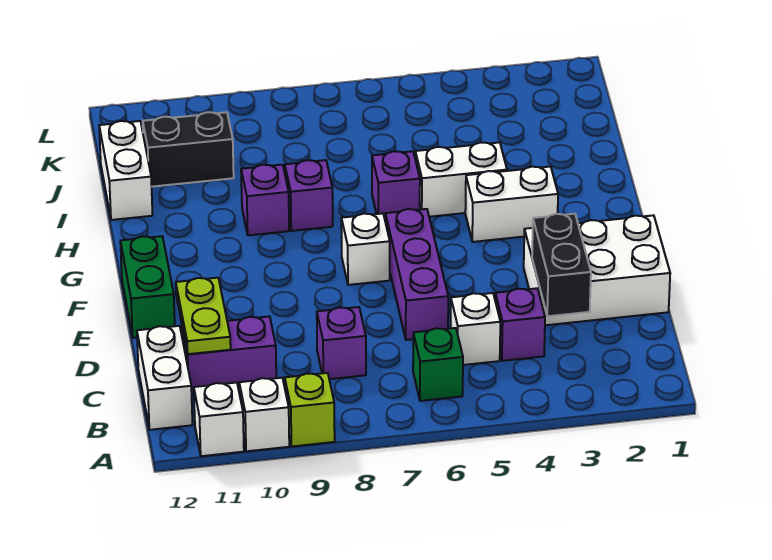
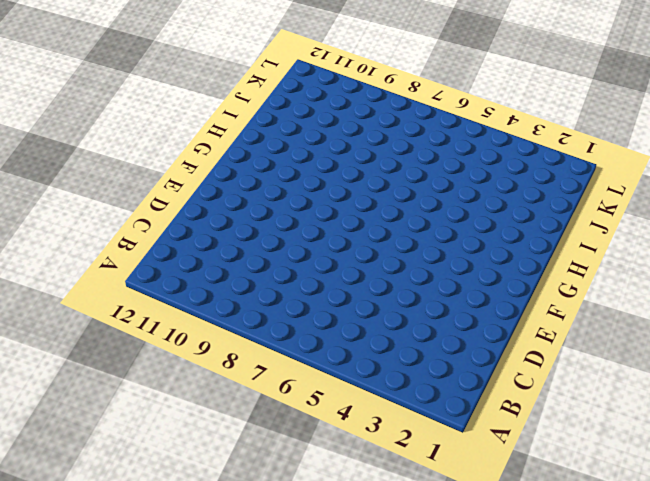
none -> lime 1x1 brick [285,373,335,446]
none -> white 1x1 brick [239,378,289,451]
none -> white 1x1 brick [194,383,244,456]

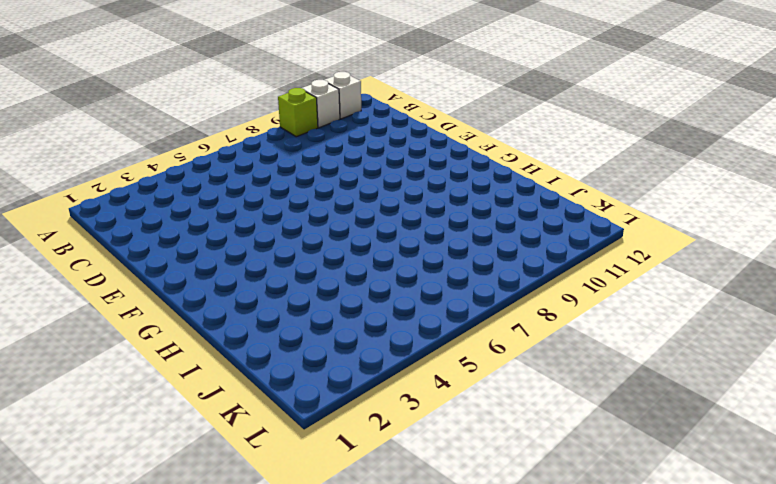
none -> green 1x1 brick [413,328,463,401]
none -> white 1x2 brick [137,326,192,430]
none -> purple 1x1 brick [495,288,545,361]

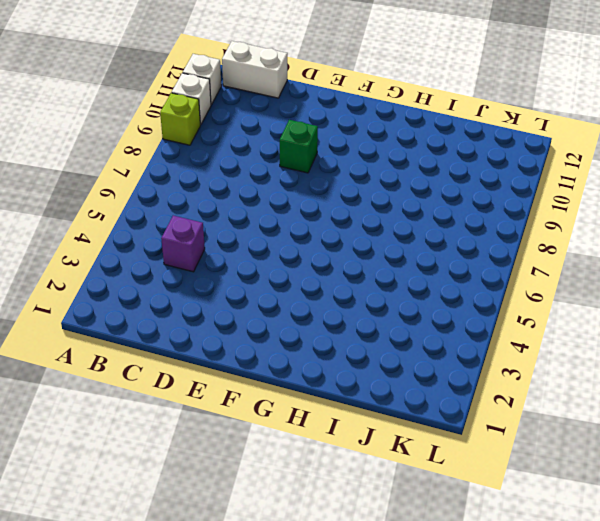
green 1x1 brick [280,120,318,173] -> green 1x1 brick moved to [413,328,463,401]
none -> white 1x1 brick [451,293,500,365]
none -> purple 1x1 brick [317,307,366,379]
none -> purple 1x2 brick [182,316,276,394]

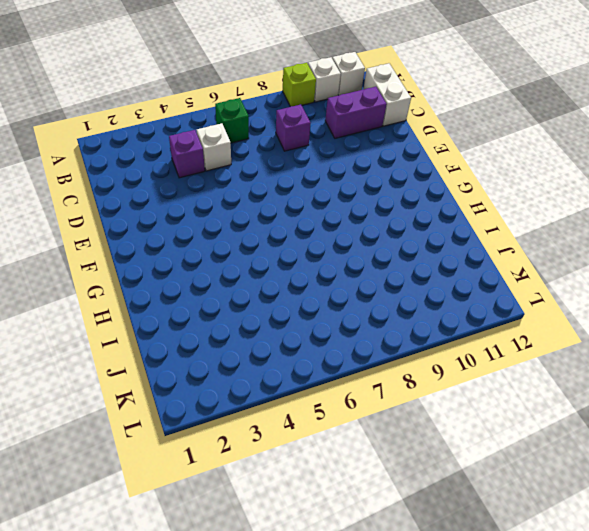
none -> white 2x3 brick [524,215,670,325]
none -> purple 1x3 brick [385,209,448,340]
none -> green 1x2 brick [120,236,175,338]

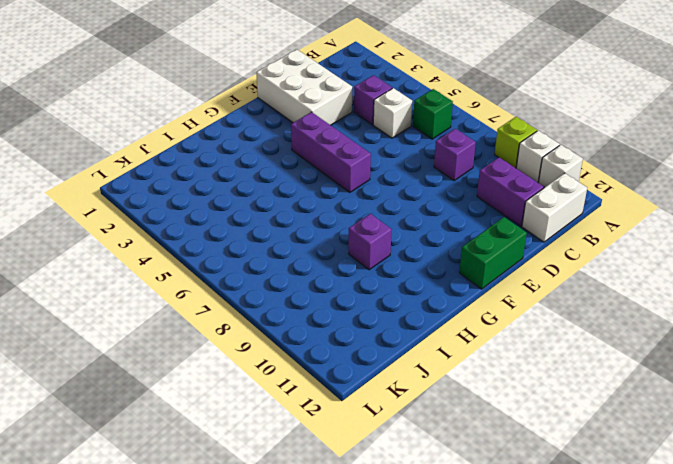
purple 1x3 brick [291,112,371,192] -> purple 1x3 brick turned to [385,209,448,340]
none -> white 1x1 brick [341,213,390,285]
none -> white 1x2 brick [465,167,558,242]
none -> white 1x2 brick [415,142,507,217]

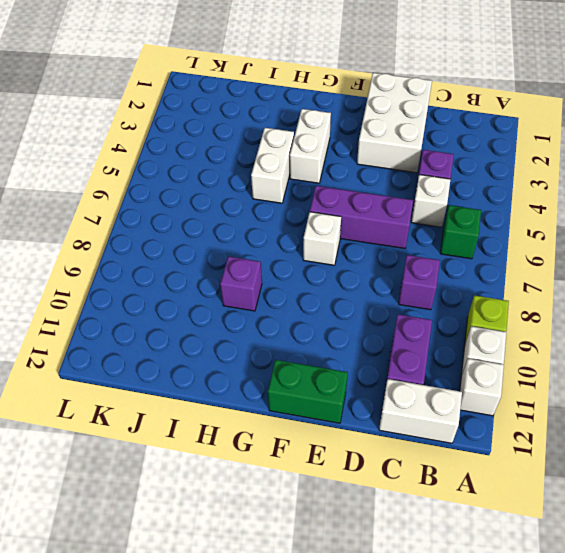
none -> purple 1x1 brick [372,151,420,219]
none -> purple 1x1 brick [285,160,333,231]
none -> white 1x2 brick [99,121,152,220]

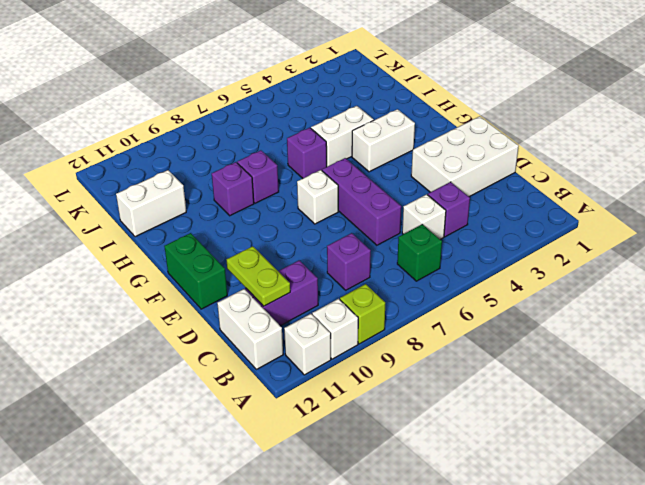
white 1x2 brick [116,170,186,237] -> white 1x2 brick turned to [99,121,152,220]
none -> black 1x2 brick [143,112,234,187]
none -> black 1x2 brick [532,214,591,316]

